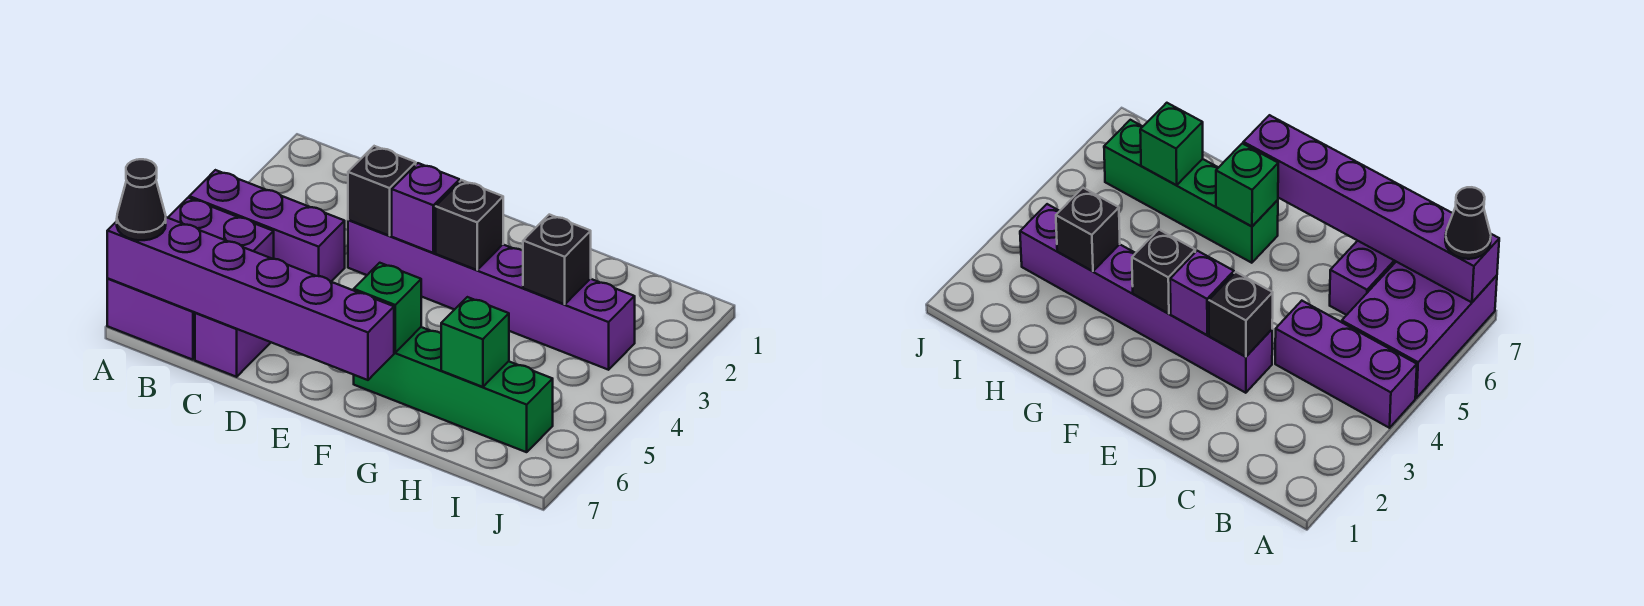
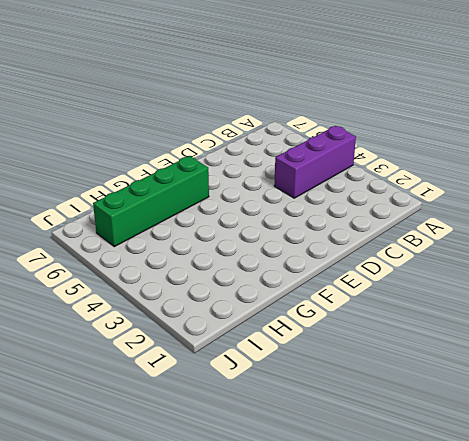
none -> purple 2x3 brick [107,198,274,360]
none -> purple 1x2 brick [195,313,271,377]
none -> purple 1x6 brick [348,220,635,370]

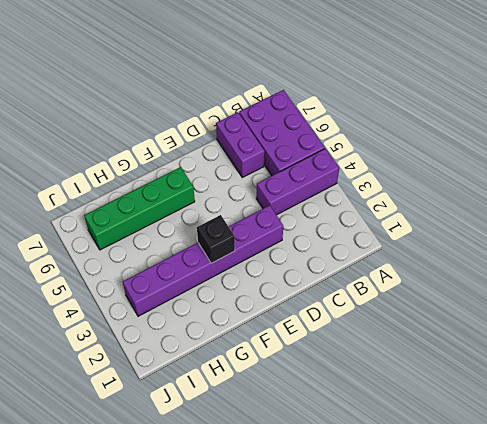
none -> purple 1x6 brick [107,217,394,380]
none -> black 1x1 brick [348,146,416,236]
none -> purple 1x1 brick [392,163,459,253]

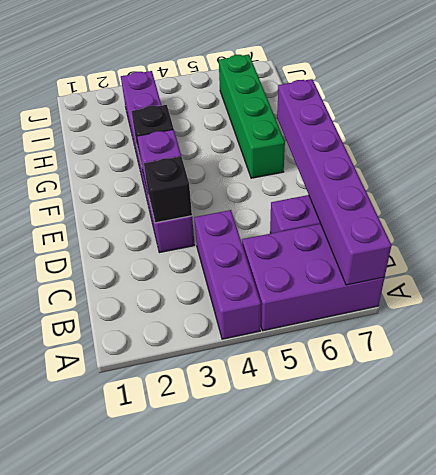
none -> green 1x1 brick [354,263,421,352]
none -> black 1x1 brick [523,215,591,304]
none -> green 1x1 brick [441,297,509,387]

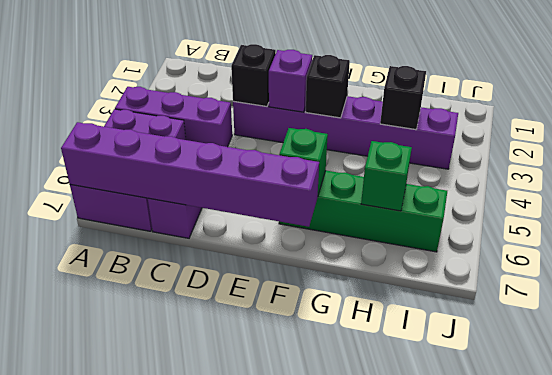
none -> black 1x1 cone [117,159,166,240]

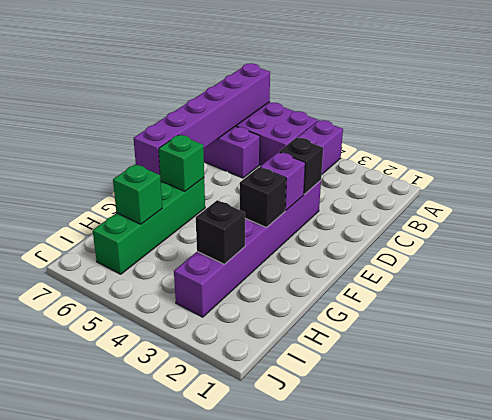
none -> black 1x1 cone [117,159,166,240]

